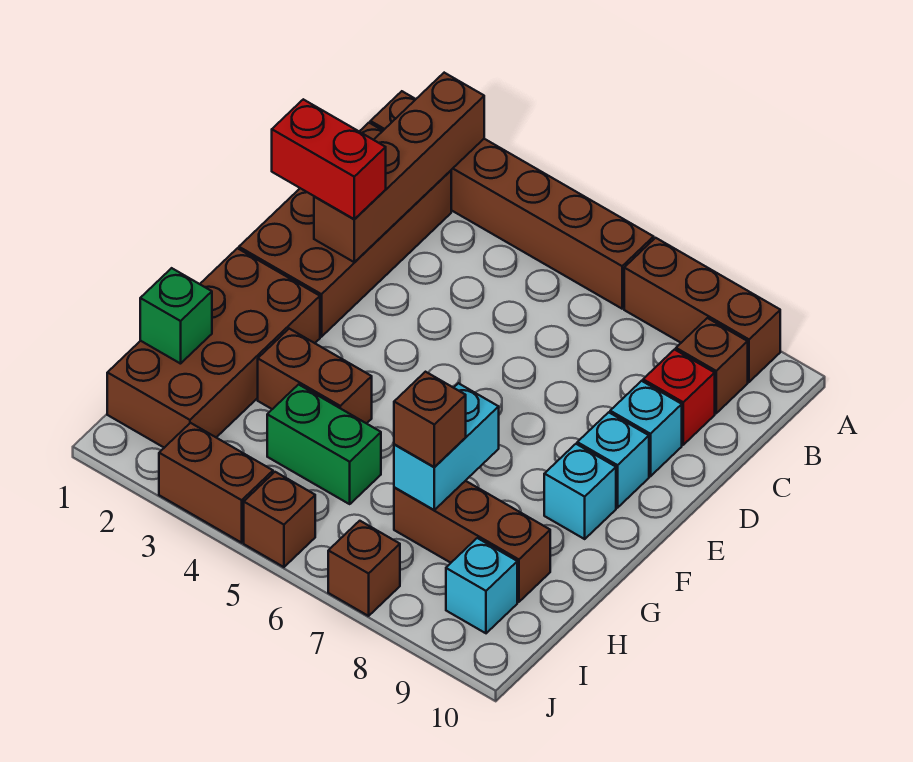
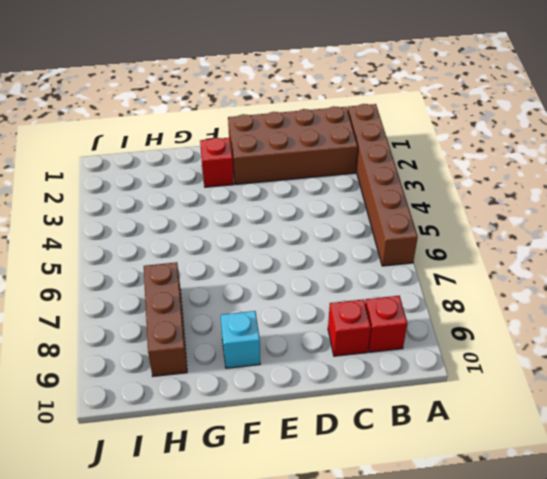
red 1x1 brick [365,296,407,352] -> brown 1x1 brick [676,318,748,413]
red 1x1 brick [200,138,234,187] -> brown 2x4 brick [107,248,320,448]
none -> brown 1x3 brick [624,238,780,382]
none -> cyan 1x1 brick [610,381,682,476]
none -> cyan 1x1 brick [577,412,649,508]

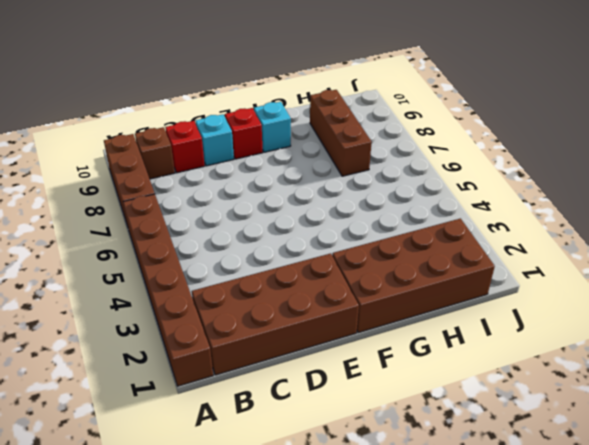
red 1x1 brick [225,108,263,159] -> cyan 1x1 brick [577,412,649,508]
none -> brown 1x2 brick [258,329,372,424]
none -> green 1x2 brick [267,384,381,504]
none -> cyan 1x1 brick [446,538,517,633]

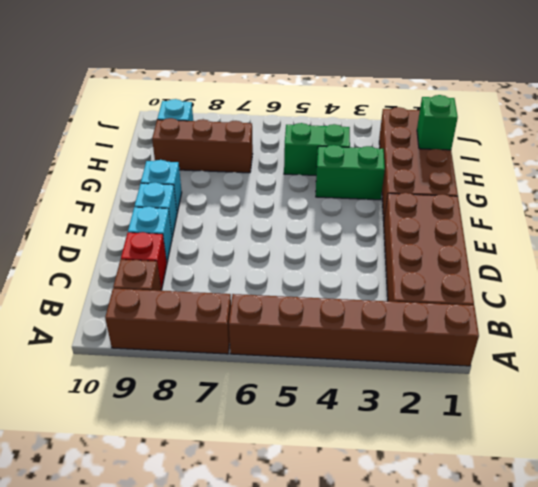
green 1x2 brick [316,145,385,200] -> brown 1x2 brick [258,329,372,424]
none -> brown 1x2 brick [159,423,273,543]
none -> brown 1x1 brick [244,472,315,567]
none -> brown 1x1 brick [328,521,400,616]

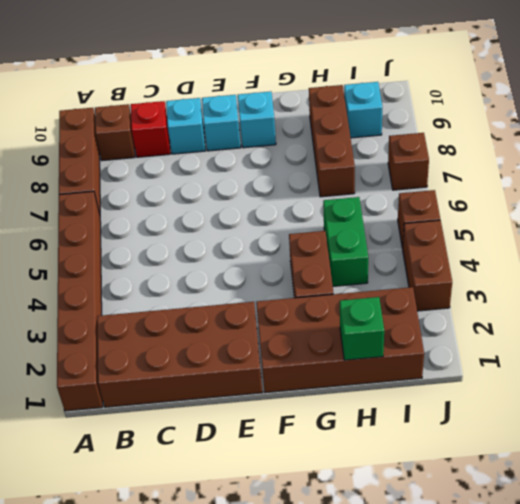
none -> brown 1x4 brick [314,73,484,262]
none -> cyan 1x2 brick [394,383,499,510]
none -> red 1x2 brick [272,99,386,219]

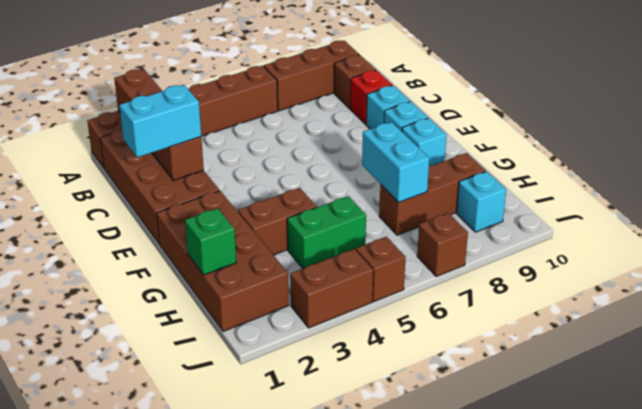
cyan 1x2 brick [119,85,201,157] -> red 1x2 brick [272,99,386,219]
none -> brown 1x1 brick [394,372,466,467]

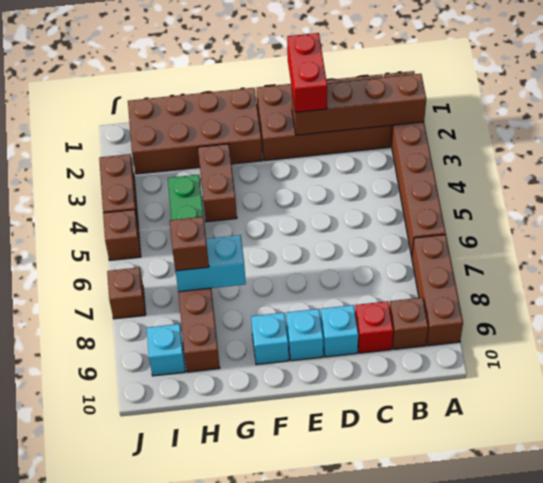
none -> green 1x1 brick [140,268,212,364]

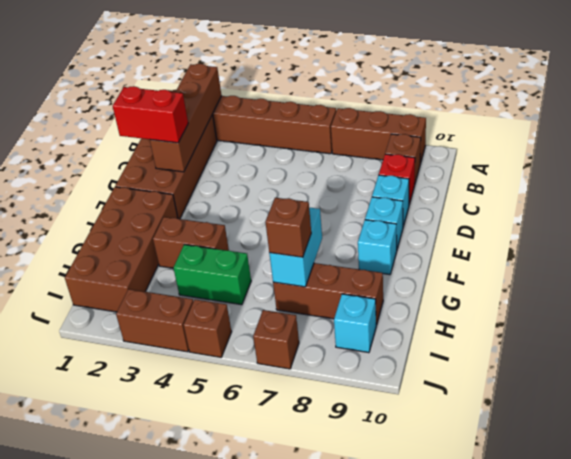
none -> green 1x1 brick [140,268,212,364]

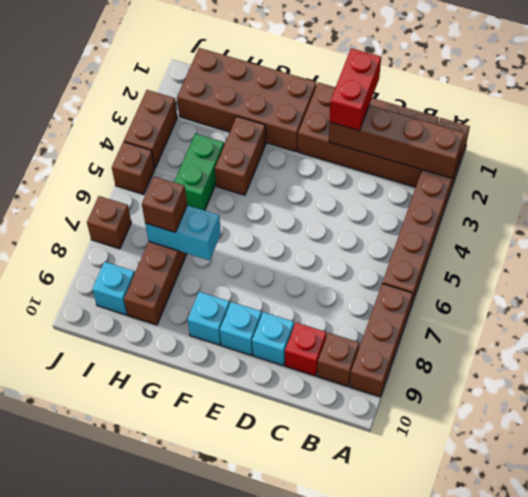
none -> green 1x1 brick [140,268,212,364]

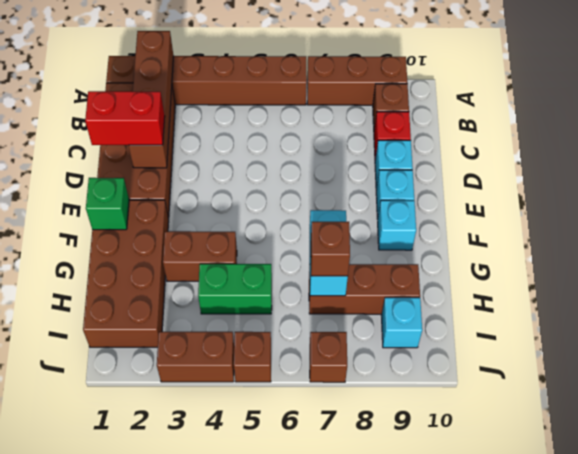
green 1x1 brick [86,178,129,230] -> green 1x1 brick moved to [140,268,212,364]

